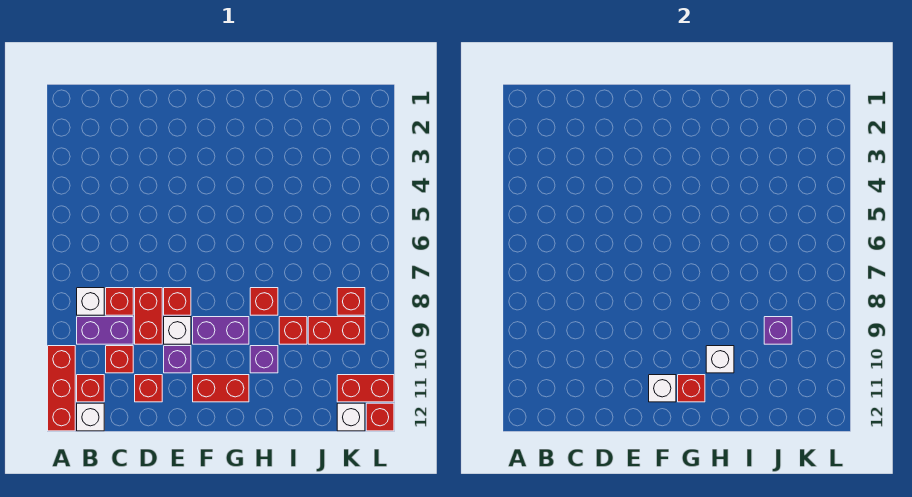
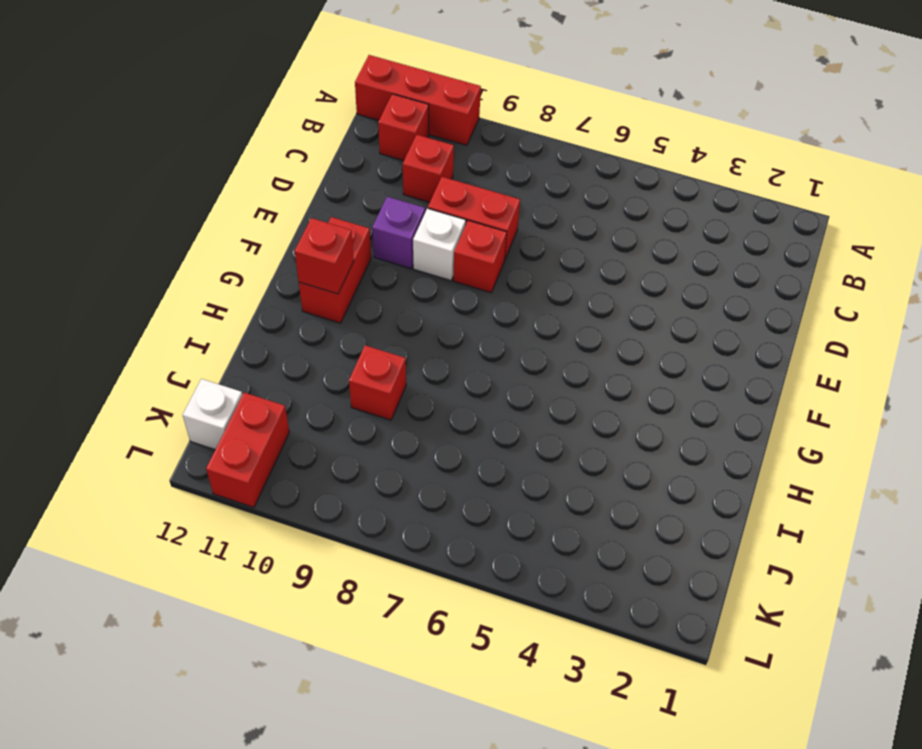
none -> white 1x1 brick [77,288,104,315]
none -> purple 1x2 brick [77,317,133,344]
none -> white 1x1 brick [77,403,104,431]

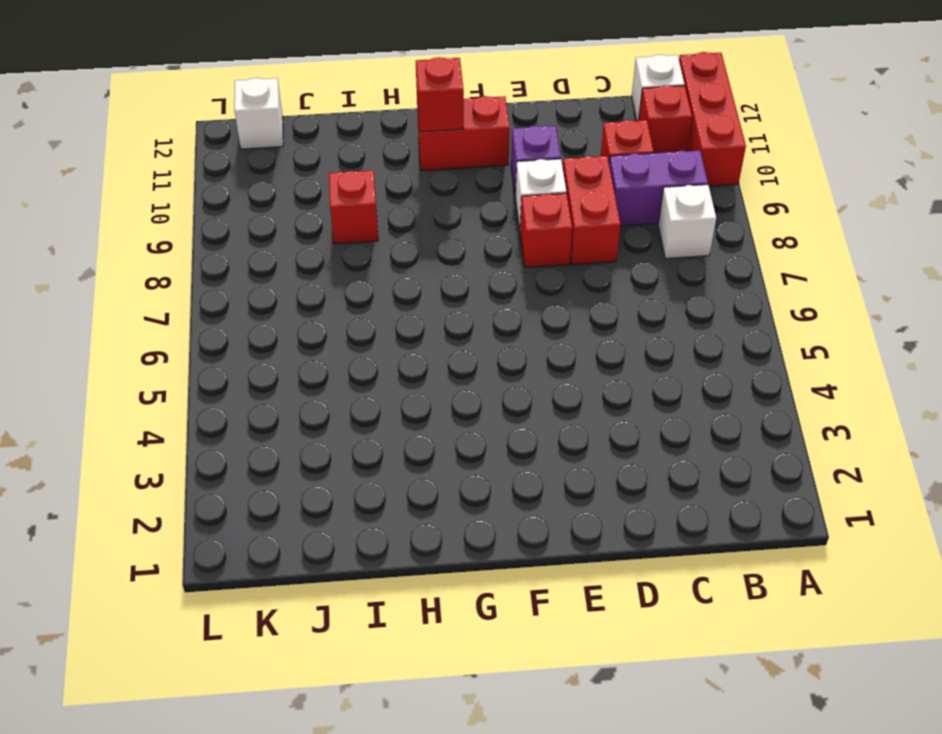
none -> red 1x1 brick [106,288,133,315]
none -> red 1x1 brick [135,375,162,402]
none -> purple 1x2 brick [193,317,249,344]

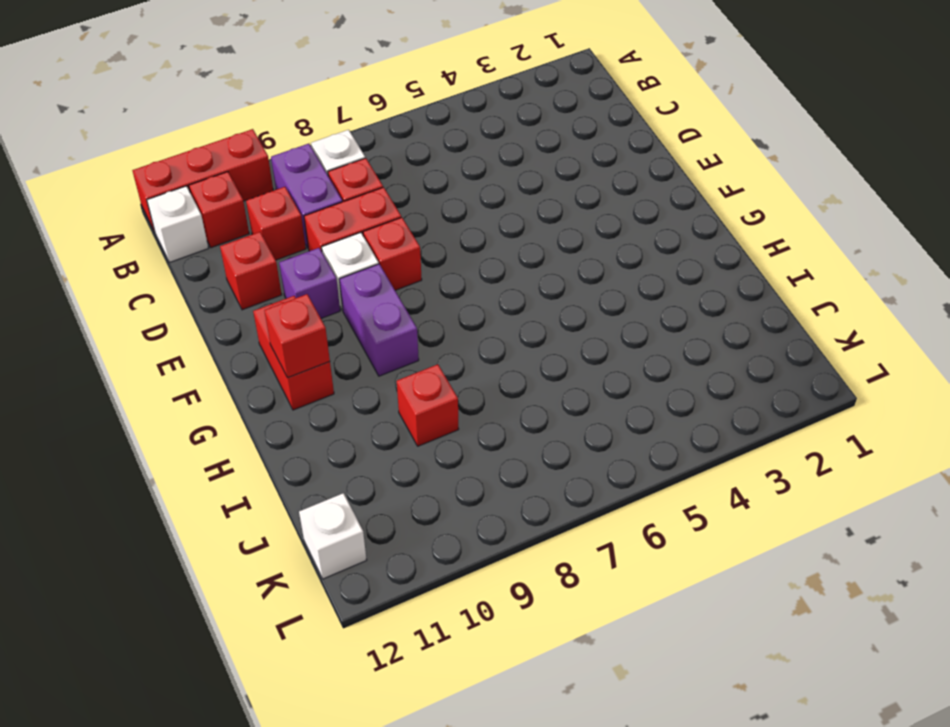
none -> red 1x1 brick [250,288,278,315]
none -> purple 1x1 brick [250,346,278,373]
none -> red 1x2 brick [308,317,365,344]

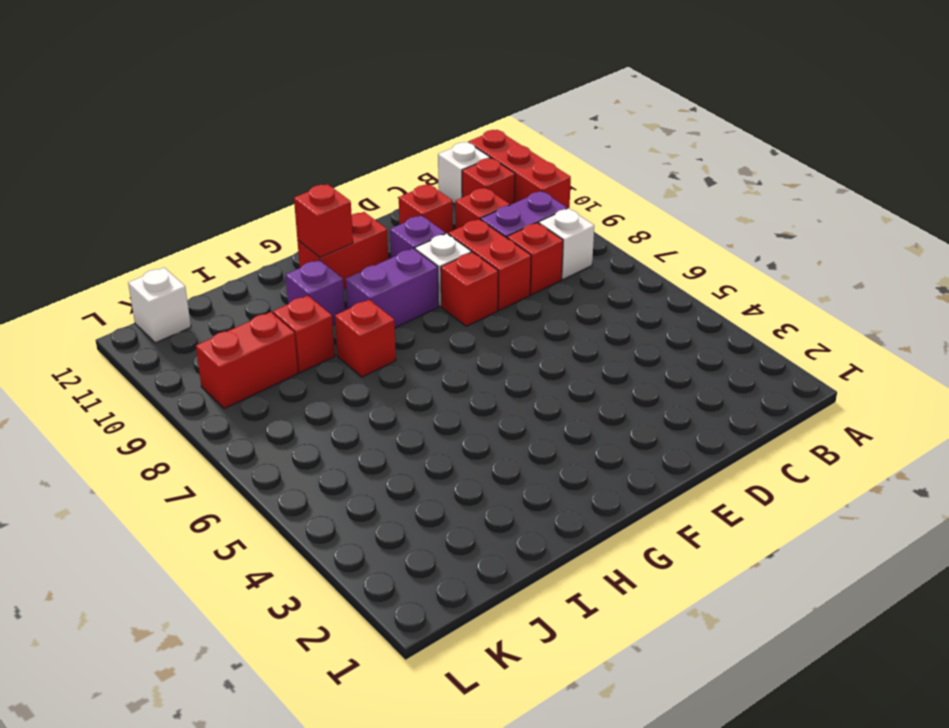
none -> red 1x1 brick [337,288,365,315]
none -> red 1x2 brick [337,375,394,402]
none -> red 1x1 brick [366,403,394,431]

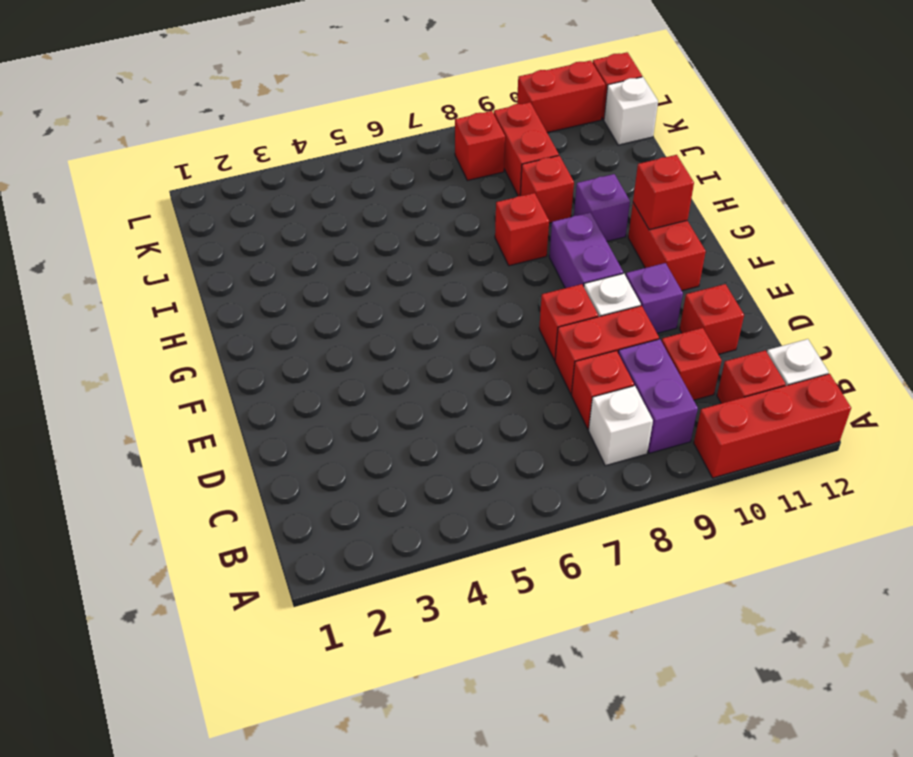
red 1x2 brick [517,60,605,133] -> red 1x2 brick turned to [337,375,394,402]
none -> white 1x1 brick [649,375,676,402]
none -> white 1x1 brick [706,346,734,373]
none -> purple 1x1 brick [764,317,792,344]

